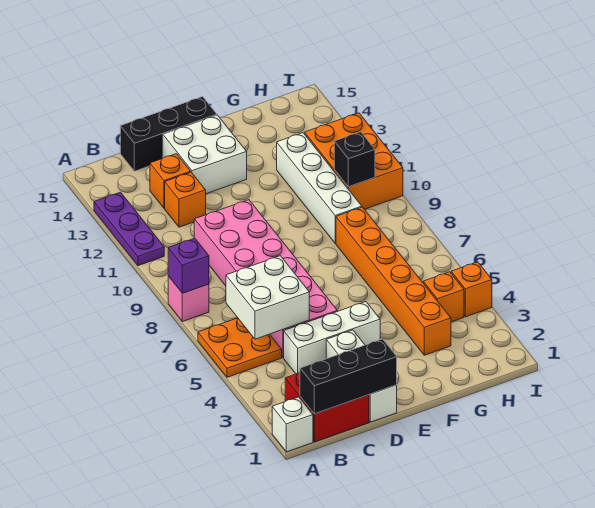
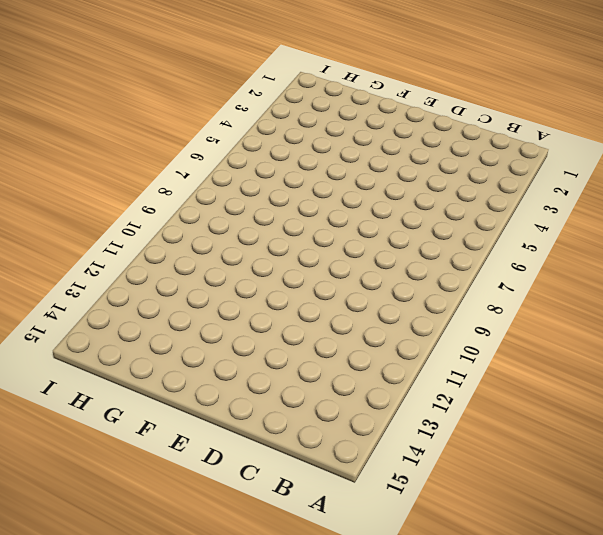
none -> white 1x1 brick [272,397,313,452]
none -> orange 2x2 plate [198,318,282,377]
none -> pink 1x1 brick [168,276,209,322]

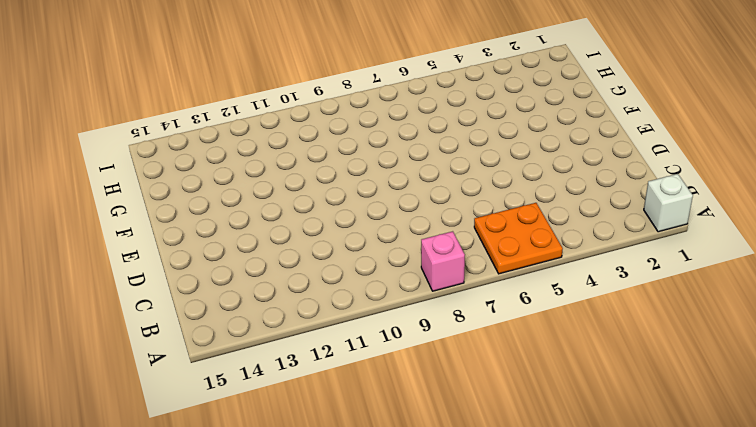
none -> purple 1x3 plate [94,192,164,266]
none -> red 2x2 brick [285,372,369,442]
none -> white 1x3 brick [284,302,380,374]

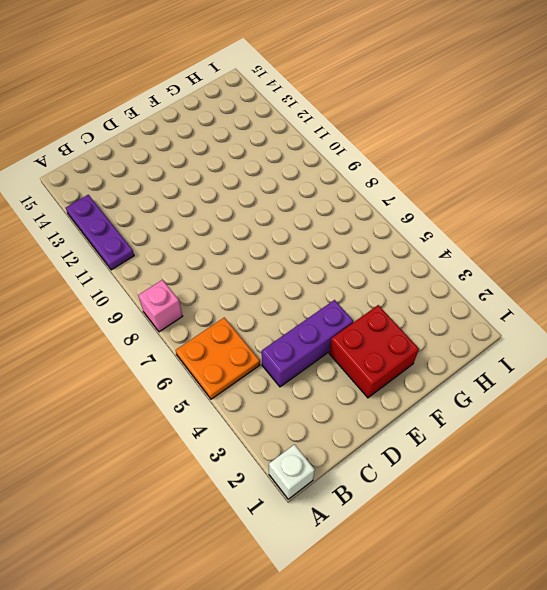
purple 1x3 brick [262,300,353,387] -> white 1x3 brick [284,302,380,374]
red 2x2 brick [329,305,419,398] -> red 2x2 brick moved to [285,372,369,442]
none -> pink 2x6 brick [194,200,337,358]
none -> orange 1x1 brick [165,172,206,227]
none -> orange 1x1 brick [150,154,191,209]

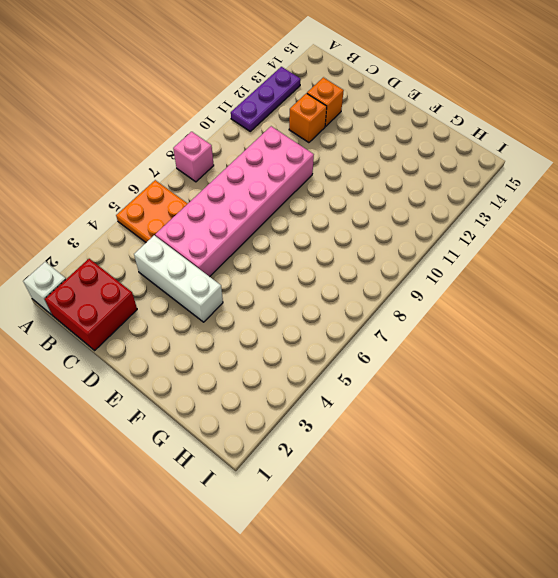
none -> black 1x3 brick [120,97,217,171]
none -> white 1x3 brick [326,330,397,422]
none -> white 2x2 brick [163,115,247,194]

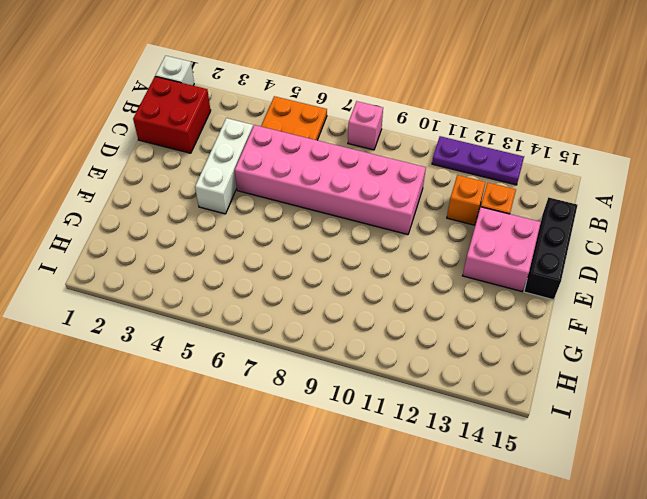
pink 2x2 brick [462,207,541,291] -> white 2x2 brick [163,115,247,194]
none -> white 1x3 brick [326,330,397,422]
none -> orange 1x6 brick [336,207,451,355]
none -> white 1x4 brick [277,133,362,243]

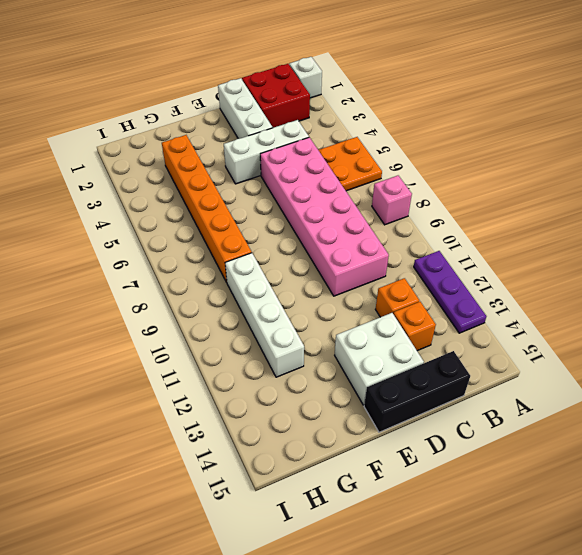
none -> orange 1x1 brick [423,272,464,322]
none -> orange 2x3 brick [305,113,403,209]
none -> orange 1x1 brick [451,262,492,317]

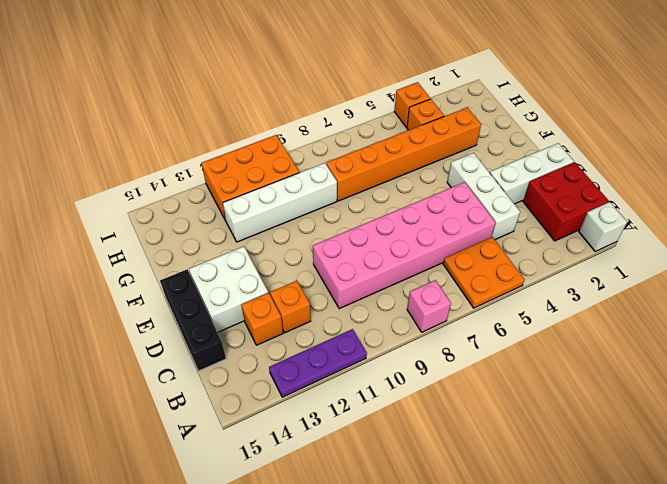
none -> purple 1x1 brick [168,238,209,293]
none -> black 1x3 brick [300,339,397,414]
none -> white 2x2 brick [226,256,309,339]

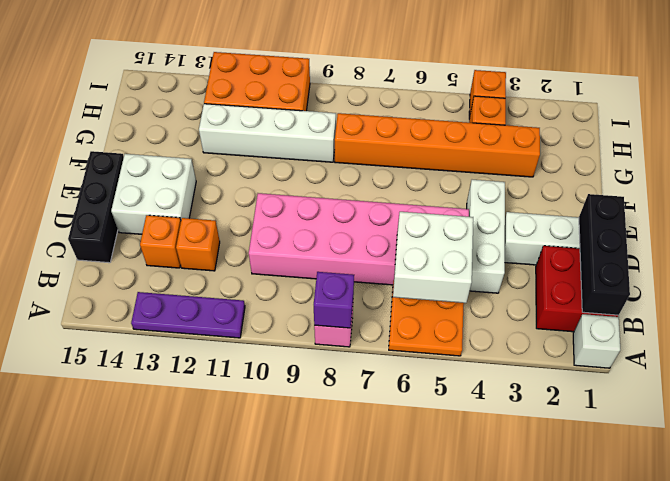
none -> black 1x1 brick [334,132,375,187]

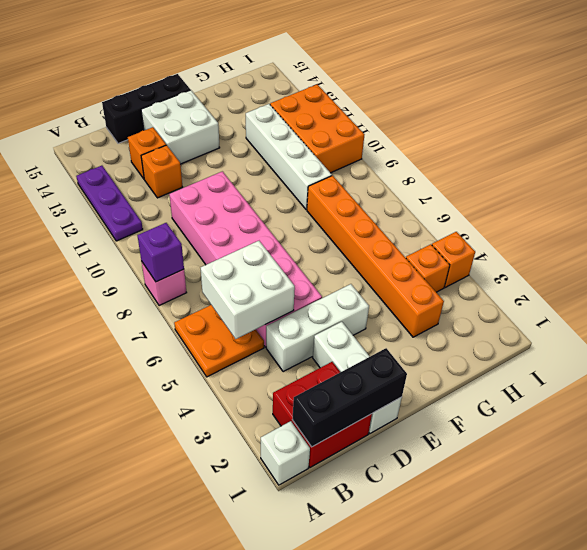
none -> black 1x1 brick [334,132,375,187]

